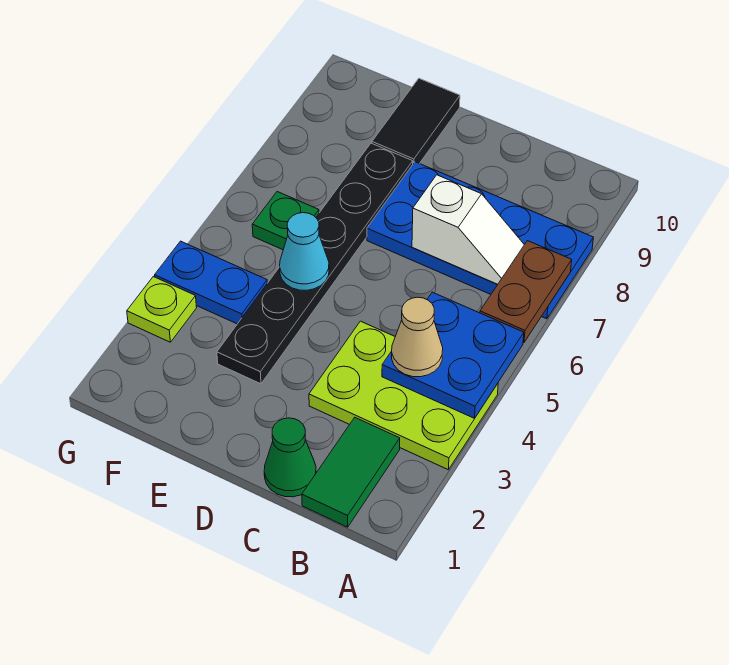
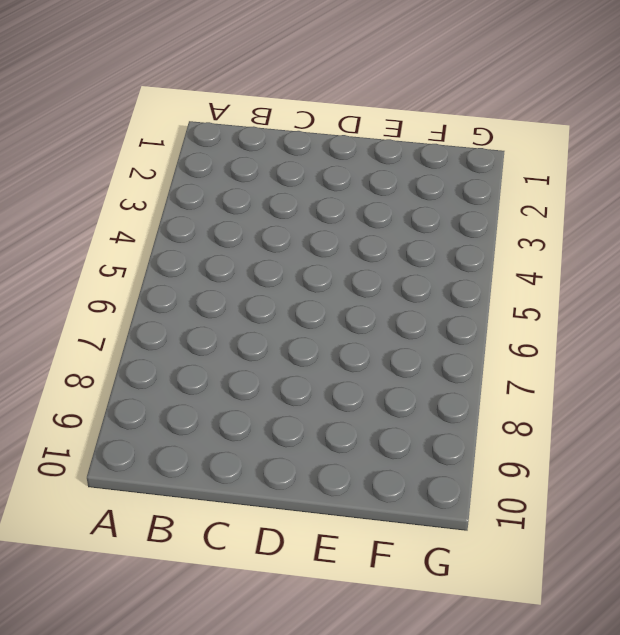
none -> lime 2x3 plate [309,321,498,470]
none -> blue 2x4 plate [367,162,593,319]
none -> green 1x2 tile [302,418,400,527]

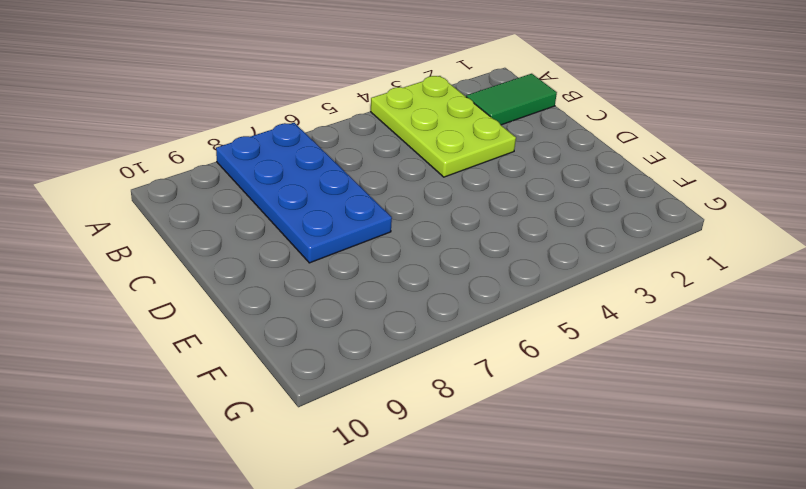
none -> green 1x1 cone [264,418,316,497]
none -> black 1x6 plate [217,143,413,384]
none -> black 1x2 tile [372,78,460,164]

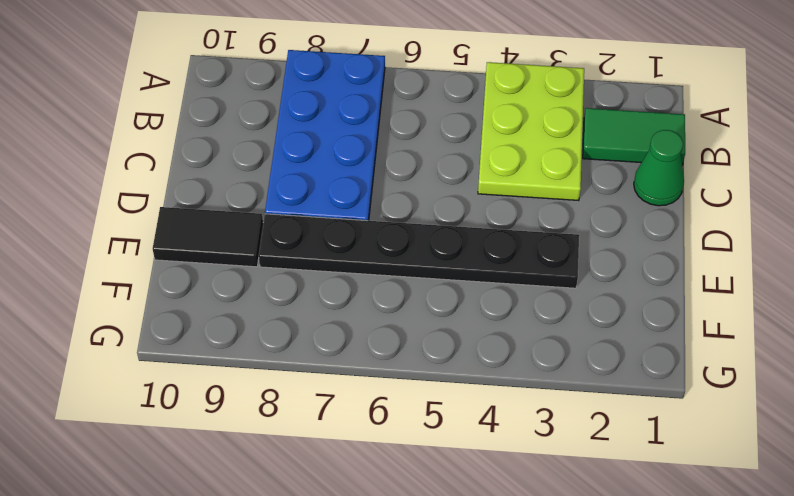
none -> blue 1x2 plate [155,241,267,324]
none -> green 1x1 plate [252,192,319,250]
none -> lime 1x1 plate [127,277,197,342]

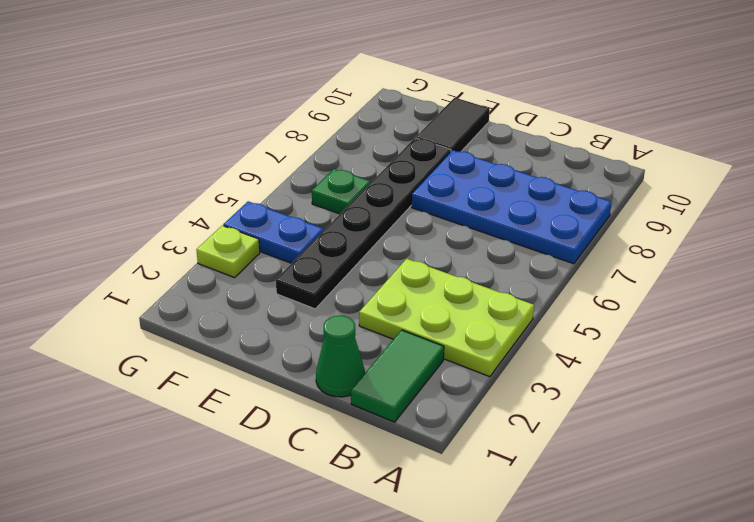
none -> blue 2x2 plate [382,292,524,418]
none -> brown 1x2 plate [480,241,572,343]
none -> white 1x2 slope [412,175,524,285]

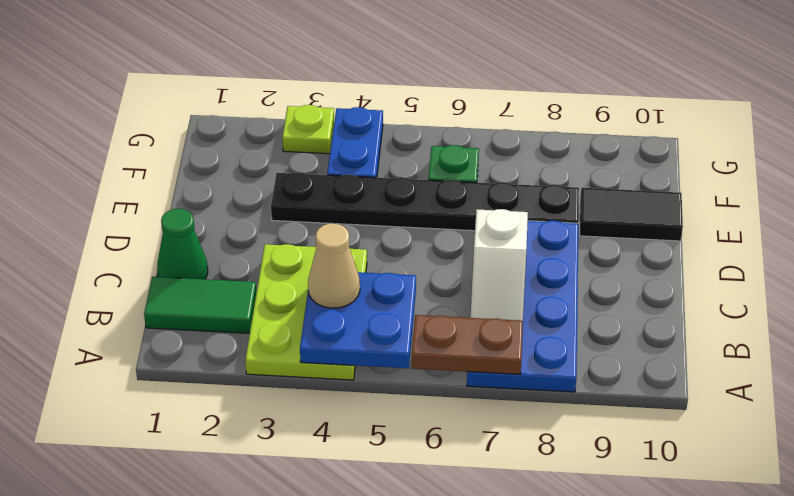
none -> cyan 1x1 cone [280,213,329,290]

